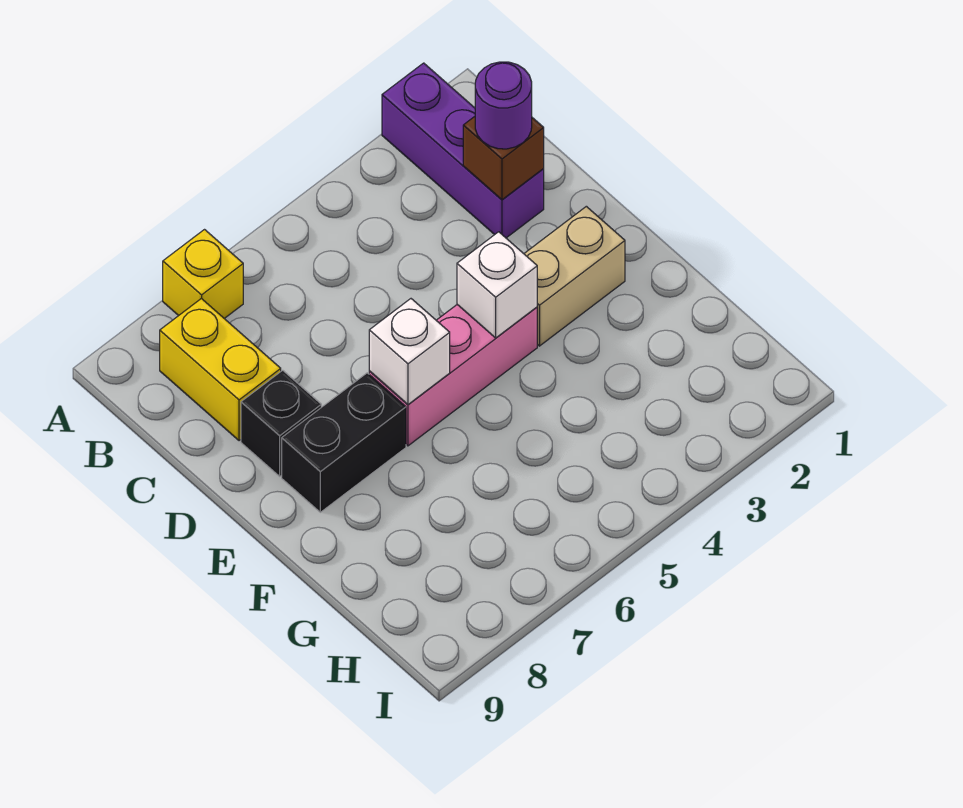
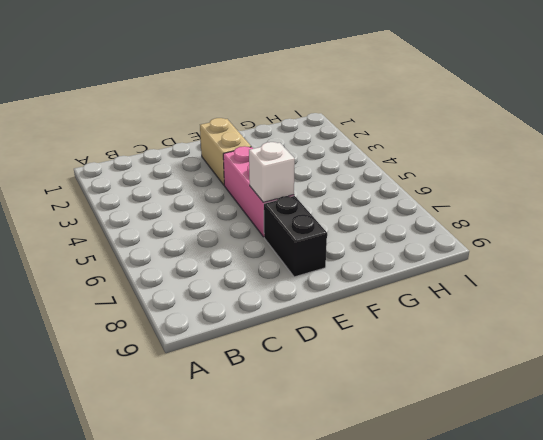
none -> purple 1x3 brick [382,63,544,238]
none -> yellow 1x1 brick [163,230,243,318]

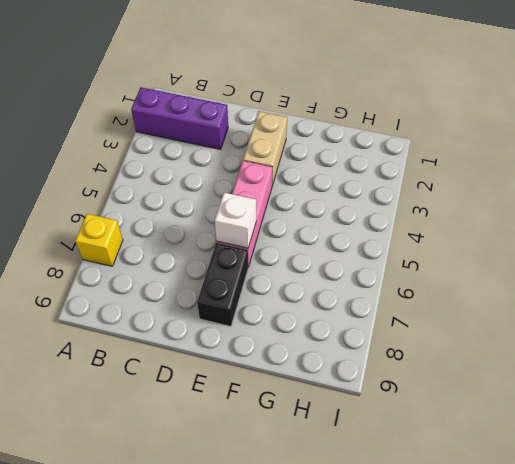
none -> yellow 1x2 brick [160,299,281,441]
none -> black 1x1 brick [241,370,321,476]

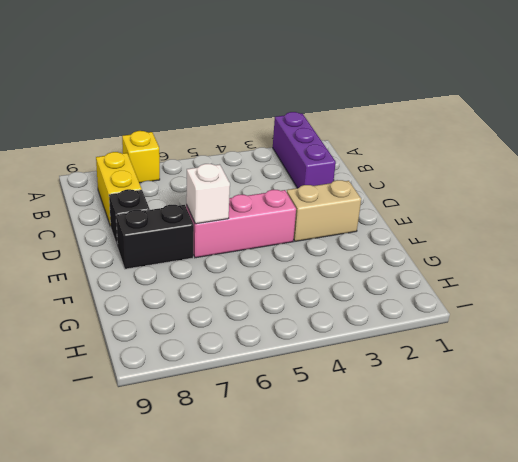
none -> brown 1x1 brick [463,117,544,200]
none -> white 1x1 brick [457,232,537,338]

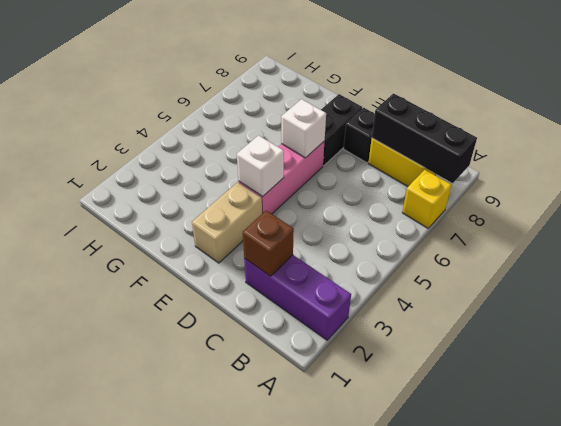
black 1x3 brick [372,94,477,183] -> none
none -> purple 1x1 round brick [475,62,532,149]

